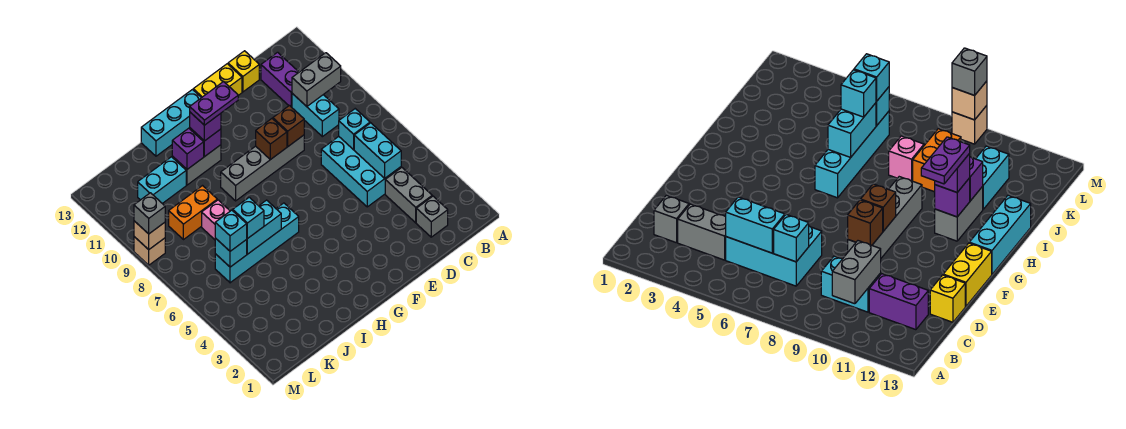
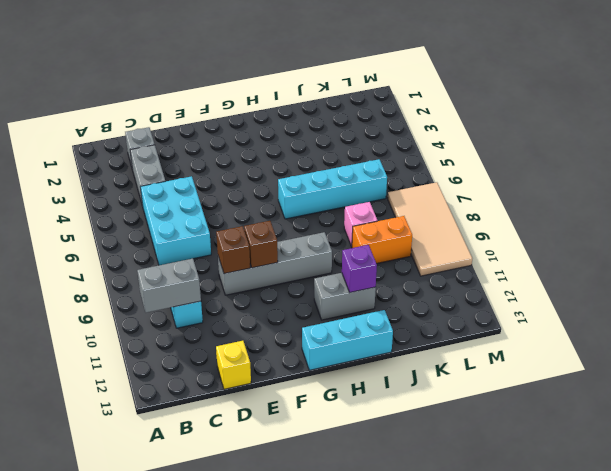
tan 2x4 tile [388,182,472,276] -> tan 1x1 brick [134,237,165,265]
none -> purple 1x2 brick [261,52,299,107]
none -> yellow 1x2 brick [193,64,242,98]
none -> cyan 1x2 brick [138,157,186,204]
none -> cyan 1x2 brick [354,123,401,178]

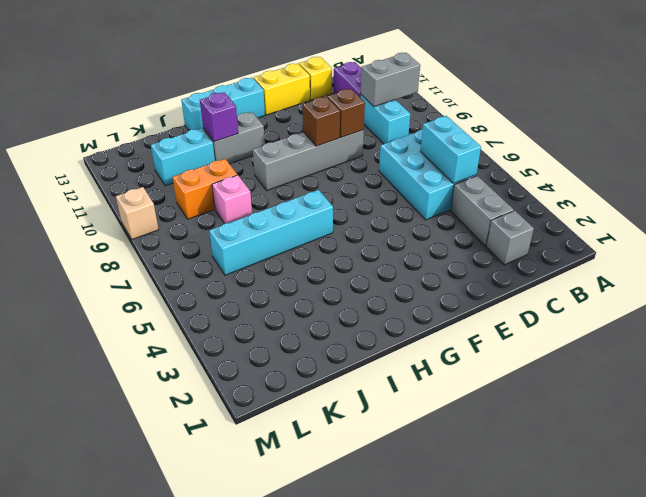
none -> cyan 1x1 brick [339,109,370,150]
none -> purple 1x1 brick [190,128,221,156]
none -> cyan 1x2 brick [246,200,281,254]
none -> cyan 1x1 brick [215,238,247,267]

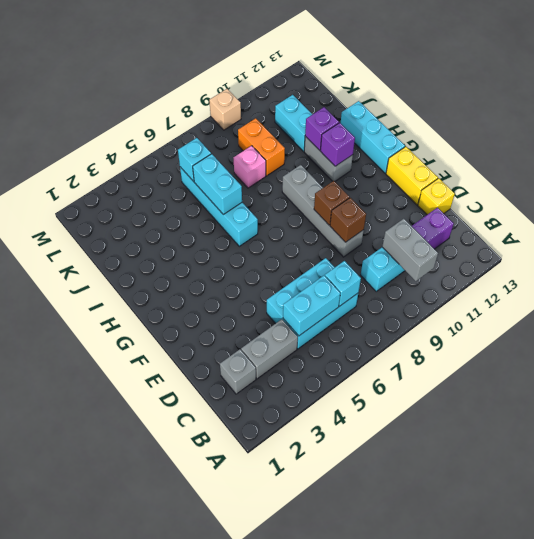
none -> tan 1x1 brick [134,221,165,250]
none -> purple 1x1 brick [190,112,221,141]
none -> cyan 1x1 brick [233,197,264,239]
none -> cyan 1x1 brick [215,210,247,251]

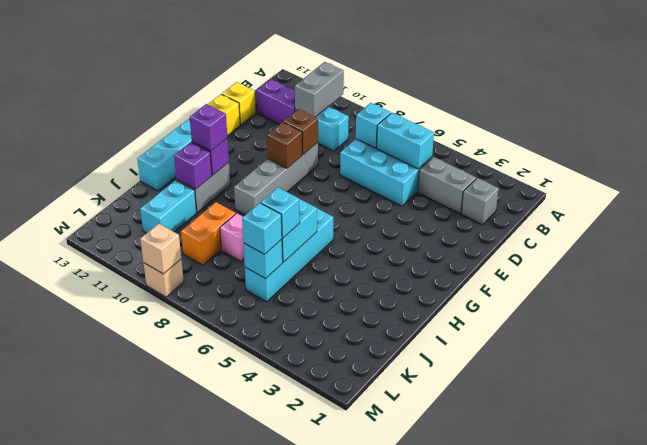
none -> grey 1x1 brick [134,193,165,234]
none -> purple 1x2 plate [190,81,238,125]

